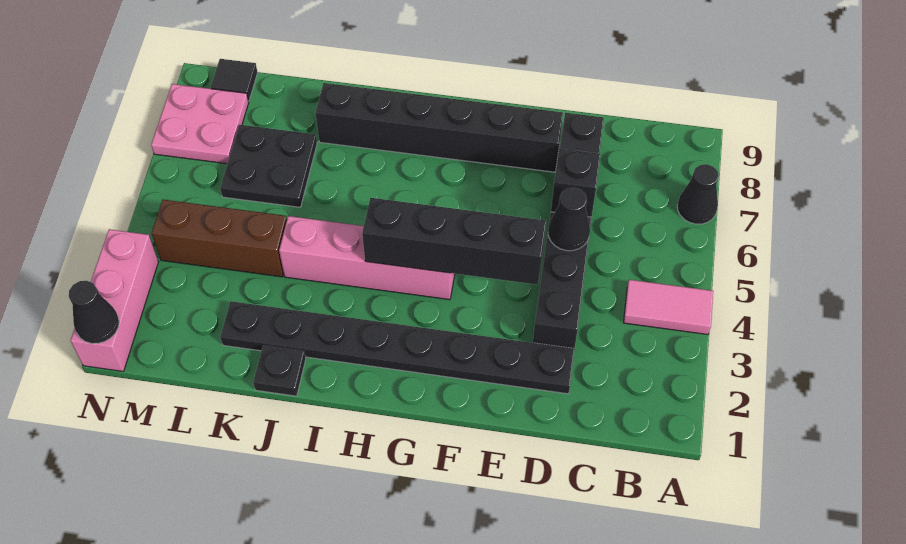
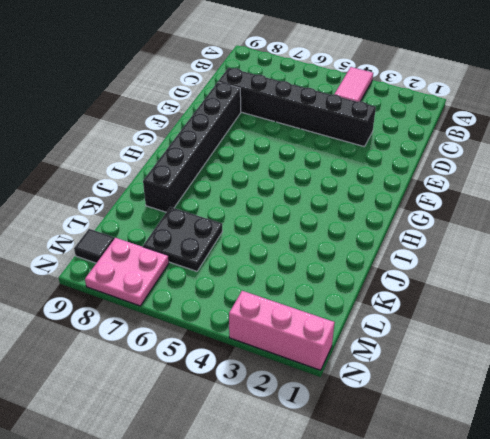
none -> black 1x1 cone [677,164,719,224]
none -> black 1x8 plate [220,301,575,394]
none -> pink 1x4 brick [279,216,455,300]

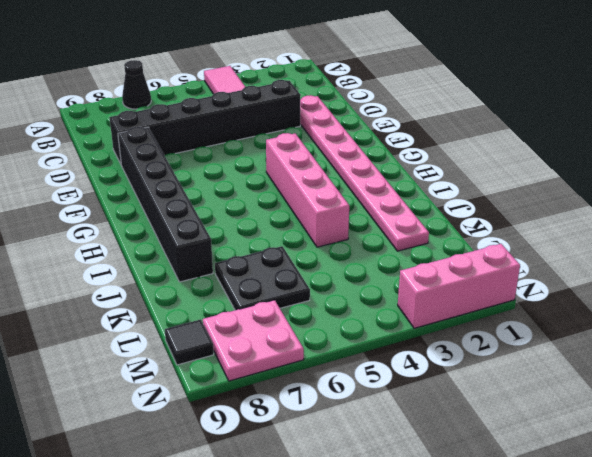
pink 1x8 plate [300,95,429,251] -> black 1x8 plate [220,301,575,394]
none -> black 1x1 plate [253,345,306,396]
none -> brown 1x3 brick [152,200,287,277]
none -> black 1x1 cone [548,188,590,251]

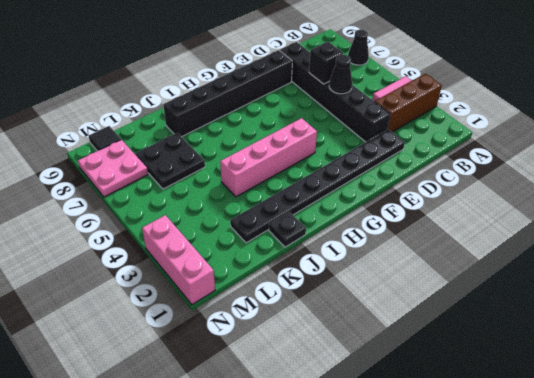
brown 1x3 brick [375,74,442,132] -> brown 1x3 brick moved to [152,200,287,277]
none -> black 1x4 brick [362,198,546,285]
none -> black 1x1 cone [69,281,119,344]

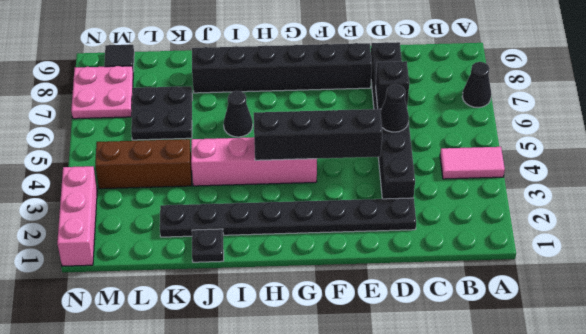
black 1x1 cone [224,91,253,137] -> black 1x1 cone moved to [69,281,119,344]

